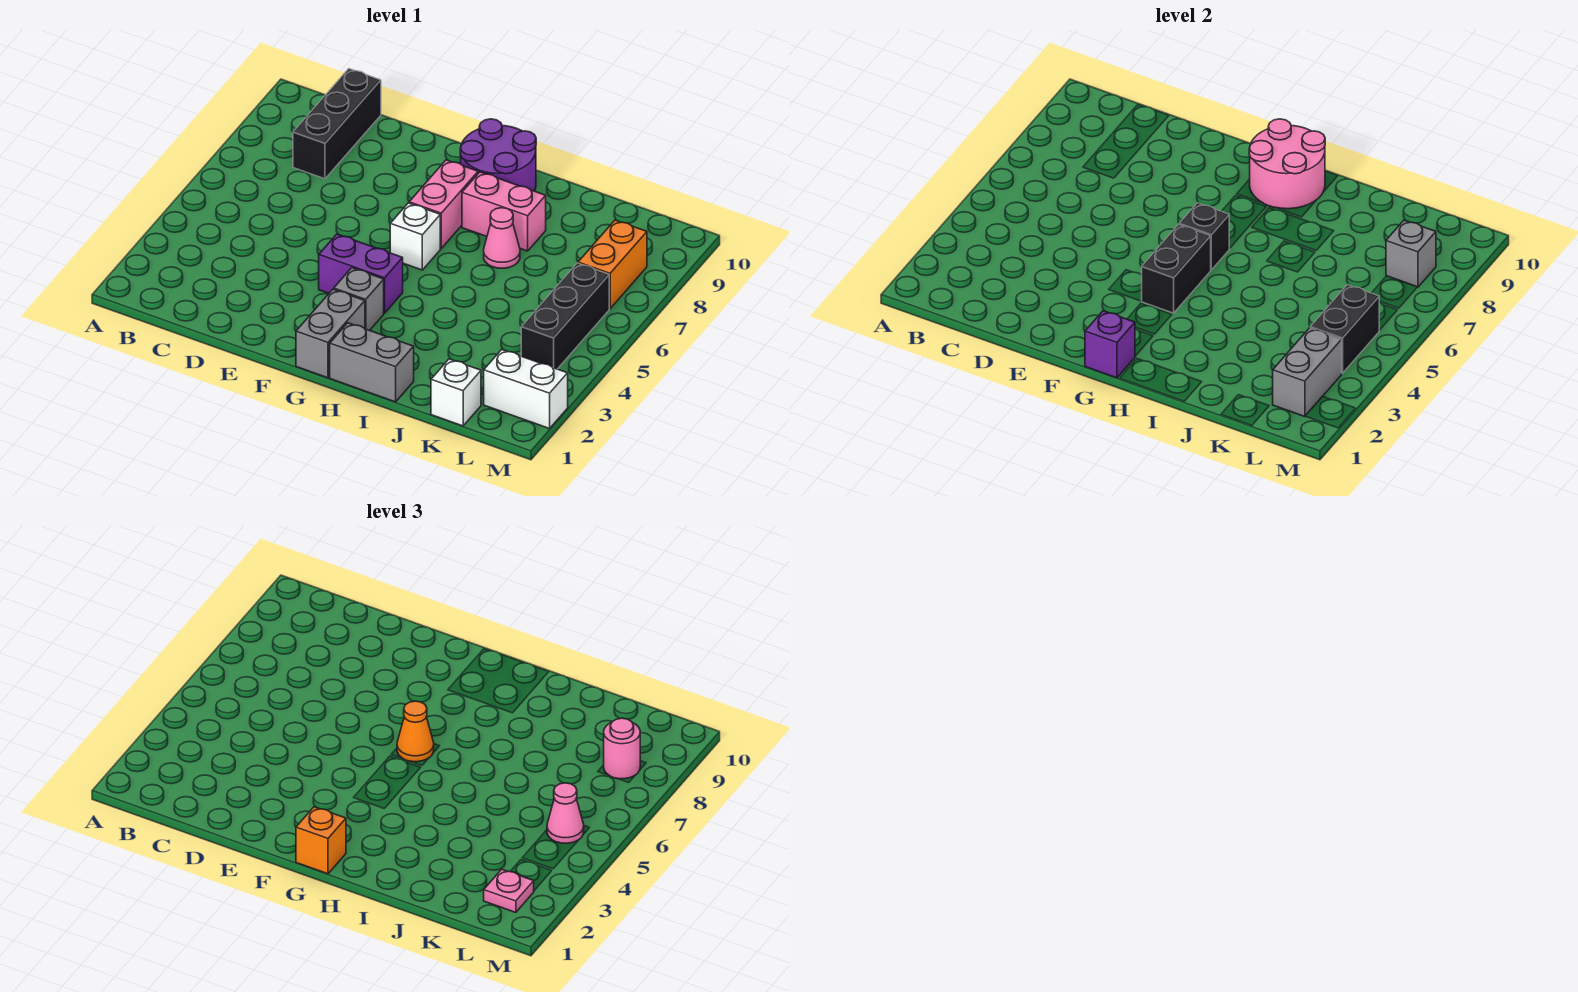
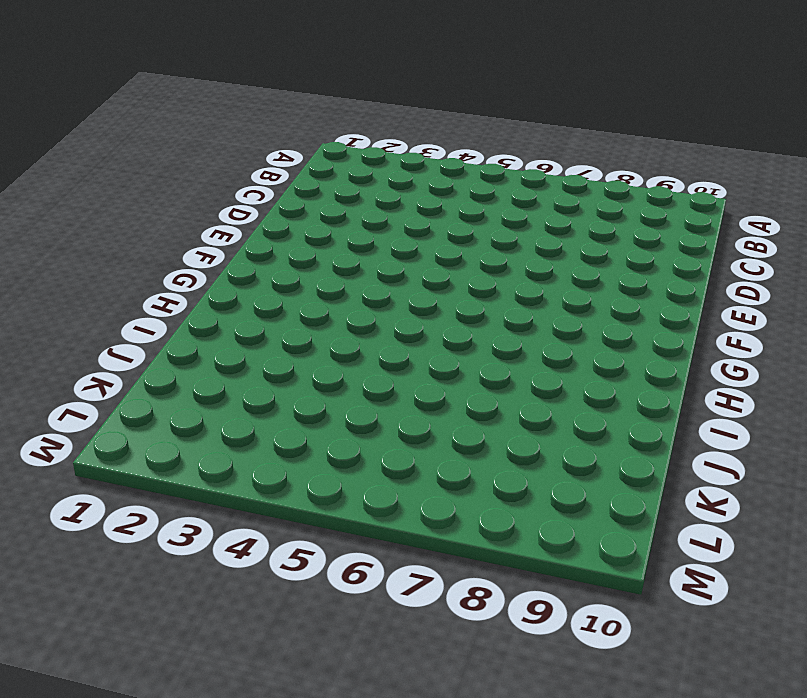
none -> black 1x3 brick [293,69,381,179]
none -> purple 1x2 brick [319,234,403,313]
none -> grey 1x2 brick [296,289,365,378]

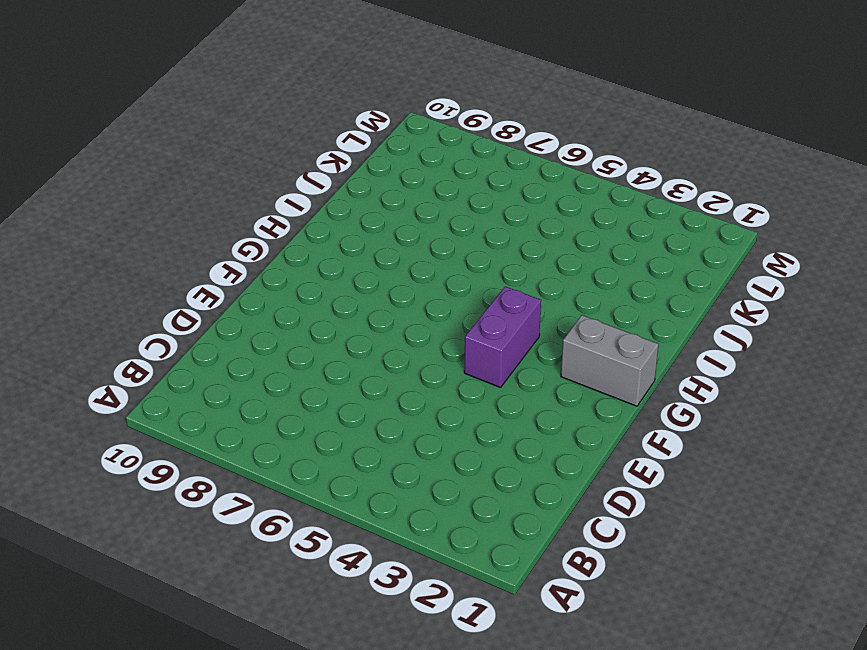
none -> black 1x3 brick [293,69,381,179]
none -> grey 1x1 brick [334,268,384,330]
none -> white 1x1 brick [390,203,440,270]

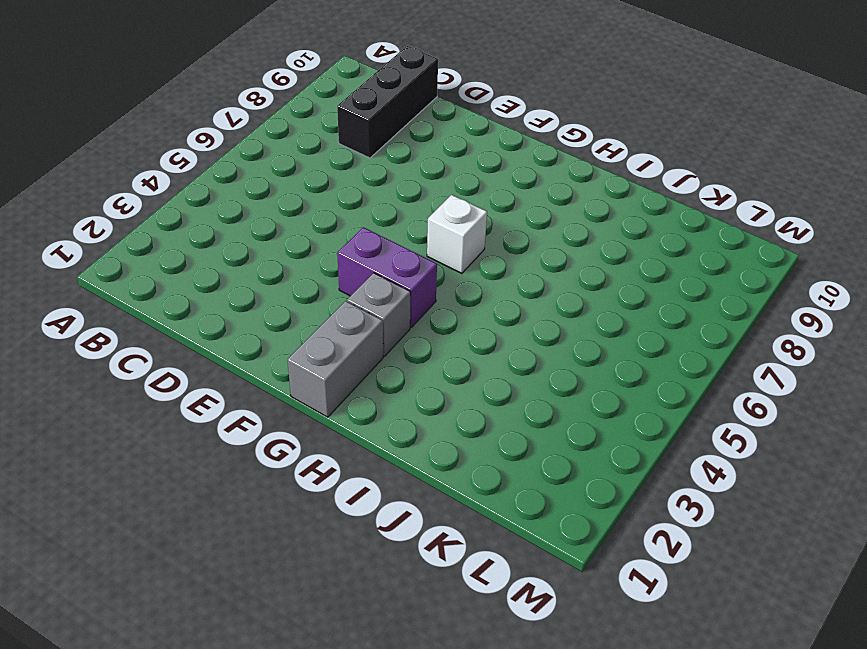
none -> pink 1x2 brick [409,160,478,248]
none -> purple 2x2 round brick [460,119,536,191]
none -> grey 1x2 brick [330,323,414,402]

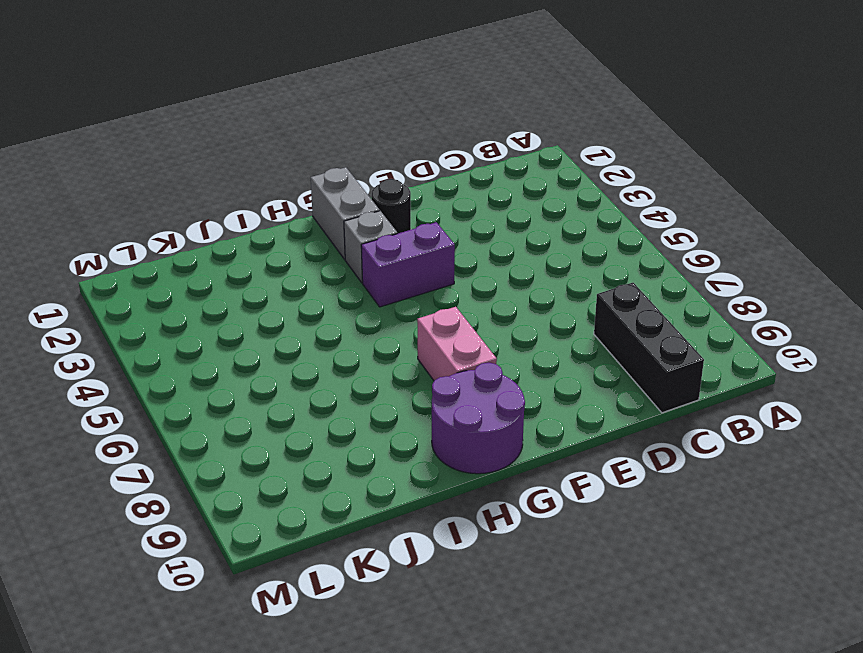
black 1x1 round brick [371,179,411,234] -> none
none -> white 1x1 brick [390,203,440,270]
none -> grey 1x2 brick [330,323,414,402]
none -> pink 1x2 brick [462,172,546,251]

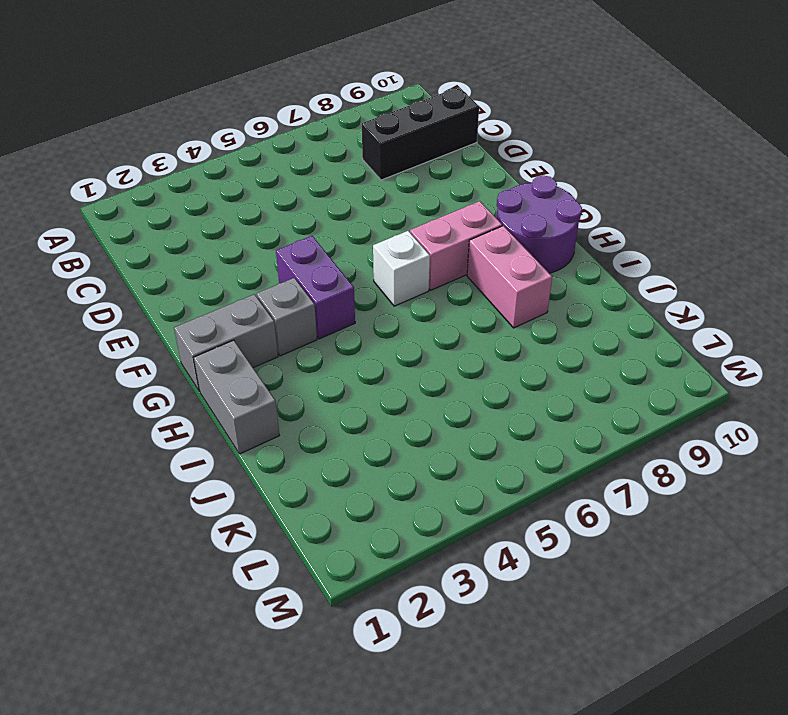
none -> pink 1x1 cone [484,208,520,268]
none -> white 1x1 brick [431,359,481,426]
none -> white 1x2 brick [484,350,568,429]

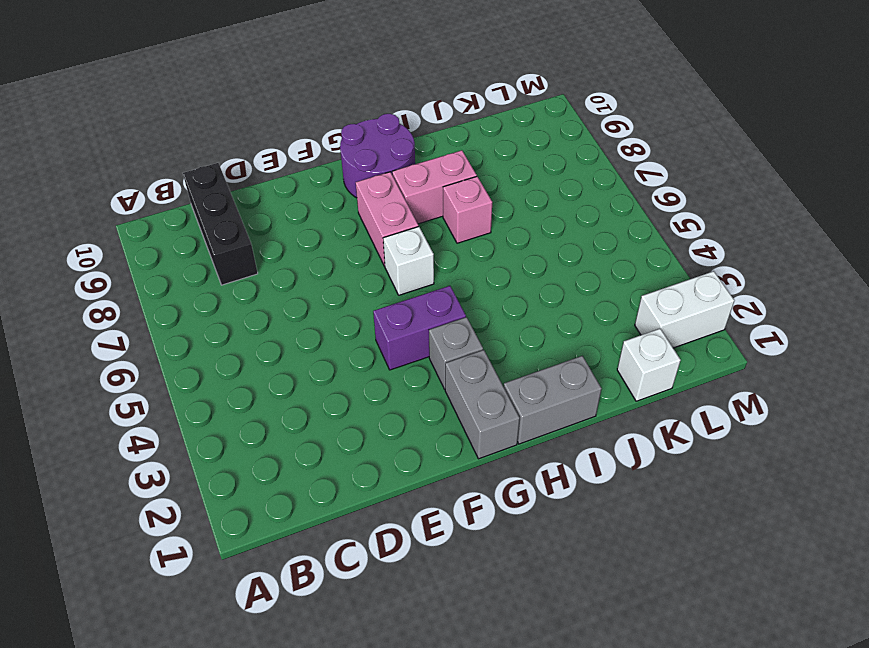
pink 1x1 brick [443,177,492,243] -> pink 1x1 cone [484,208,520,268]
none -> black 1x3 brick [521,263,609,369]
none -> orange 1x2 brick [578,220,647,309]
none -> purple 1x1 brick [1085,311,1135,378]

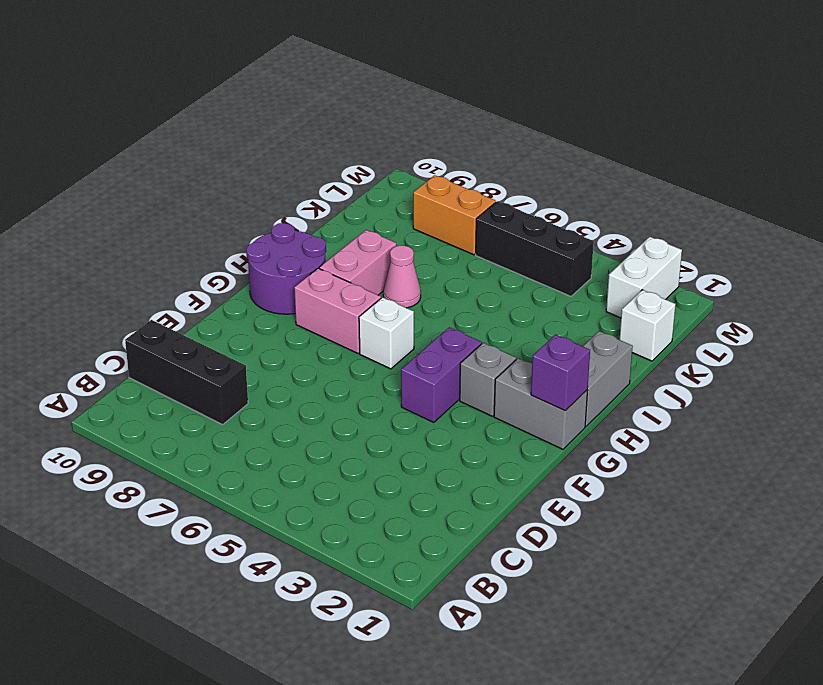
none -> black 1x2 brick [1142,225,1211,313]
none -> black 1x1 brick [1179,203,1229,270]
none -> pink 2x2 round brick [1249,119,1325,209]

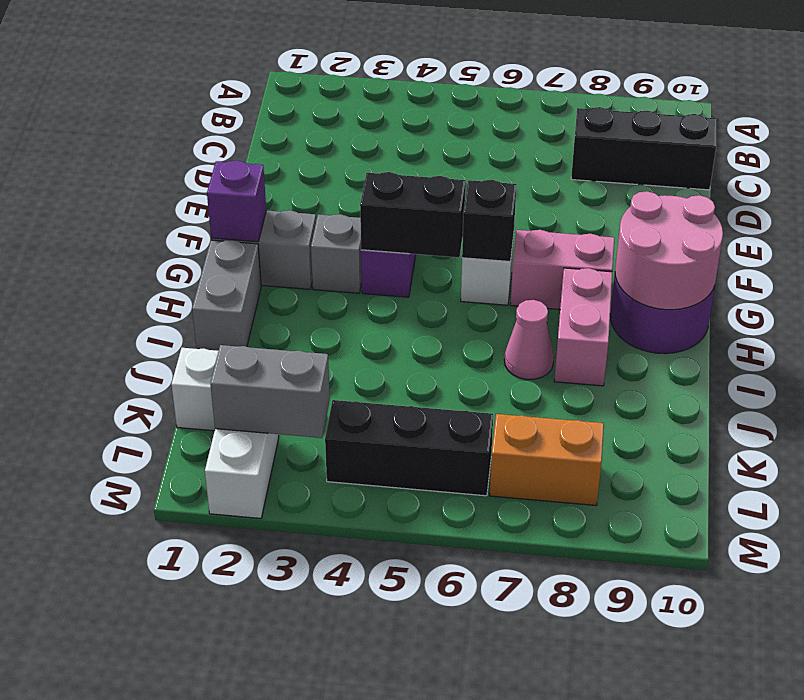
none -> black 1x2 brick [1310,285,1379,373]
none -> grey 1x1 brick [1386,220,1436,287]
none -> orange 1x1 brick [296,807,346,874]

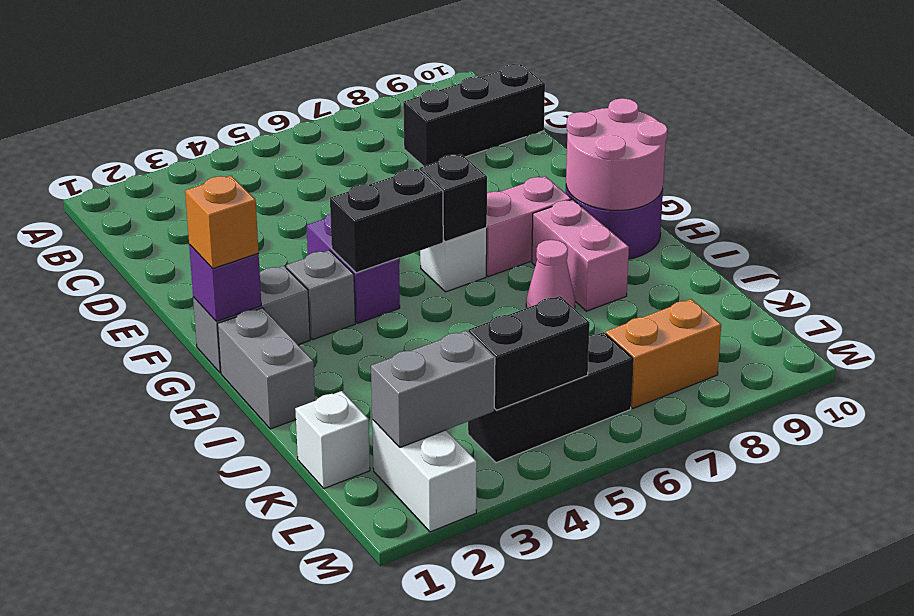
none -> grey 1x1 brick [1386,220,1436,287]
none -> orange 1x1 cone [397,701,434,762]
none -> pink 1x1 plate [484,869,534,913]

